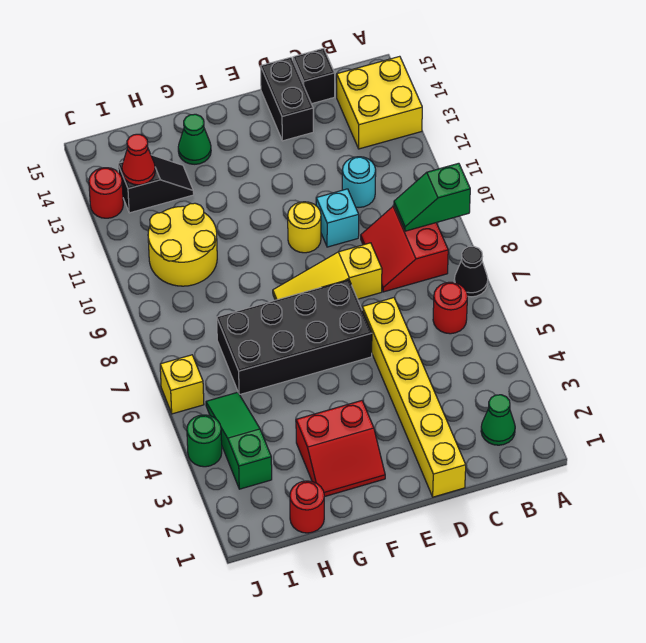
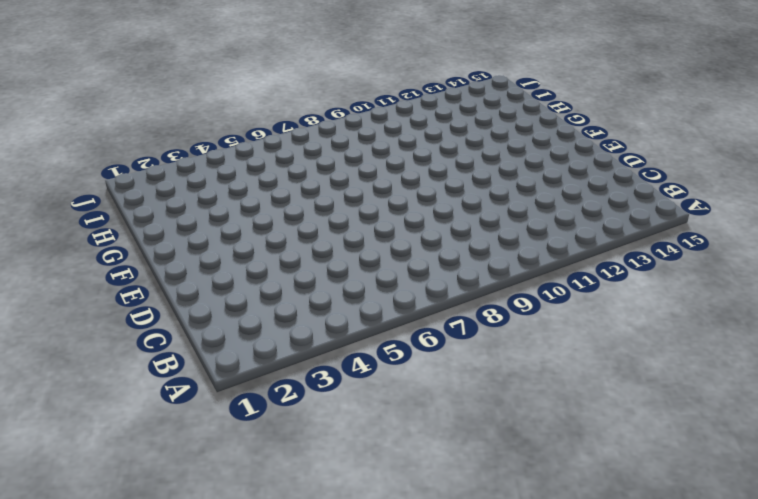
none -> black 1x1 cone [454,246,488,297]
none -> yellow 2x2 brick [337,56,422,149]
none -> green 1x1 cone [481,395,515,445]

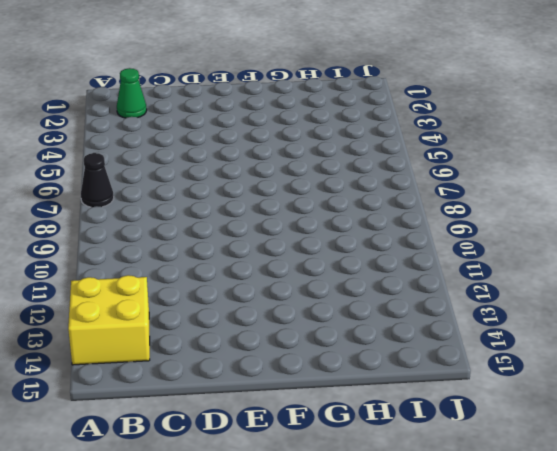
none -> red 1x1 round brick [433,282,467,334]
none -> red 2x2 slope [361,206,448,292]
none -> cyan 1x1 round brick [342,157,376,207]

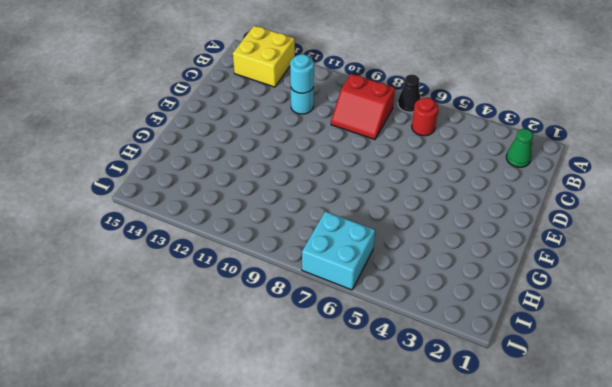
cyan 1x1 round brick [290,54,314,93] -> none
cyan 2x2 brick [302,211,375,290] -> yellow 1x1 brick [160,355,204,414]
none -> black 1x1 brick [293,48,335,104]
none -> yellow 1x6 brick [362,298,466,497]
none -> yellow 1x3 slope [273,243,382,300]

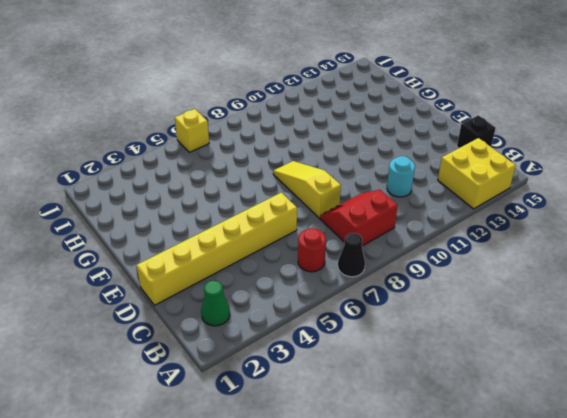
none -> cyan 1x1 brick [316,189,359,247]
none -> black 1x2 brick [261,57,313,141]
none -> black 2x4 brick [217,280,372,395]

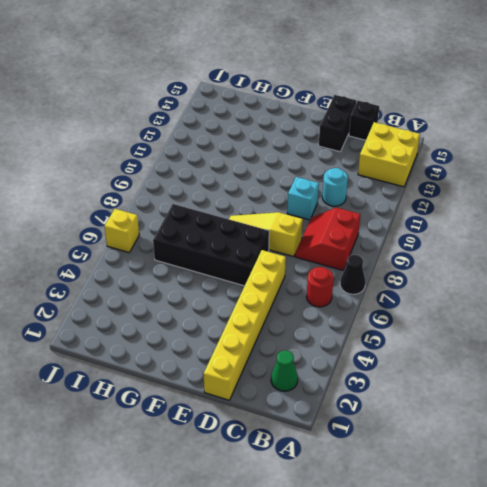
none -> yellow 1x1 round brick [288,202,321,253]
none -> red 2x2 slope [296,401,385,497]
none -> green 1x1 cone [178,114,211,164]

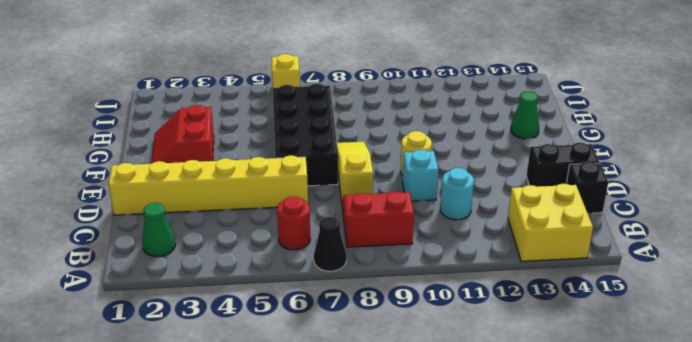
none -> red 1x1 round brick [290,481,324,533]
none -> yellow 2x2 round brick [148,203,217,286]
none -> black 1x2 slope [118,155,194,213]

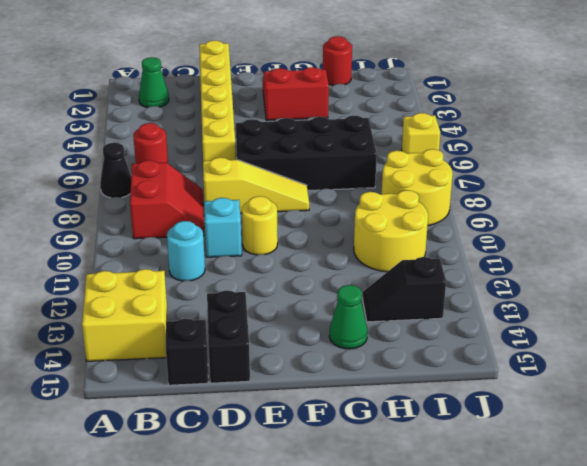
yellow 2x2 round brick [382,149,453,225] -> none
none -> green 1x3 slope [206,392,272,489]
none -> green 1x1 round brick [187,415,222,467]
none -> red 1x1 round brick [89,168,123,218]

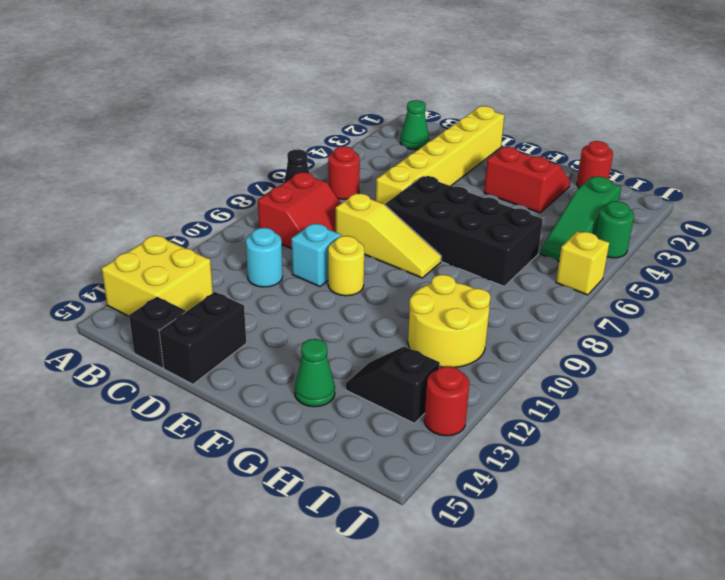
none -> green 1x2 slope [394,163,470,231]
none -> red 1x1 cone [122,134,155,185]

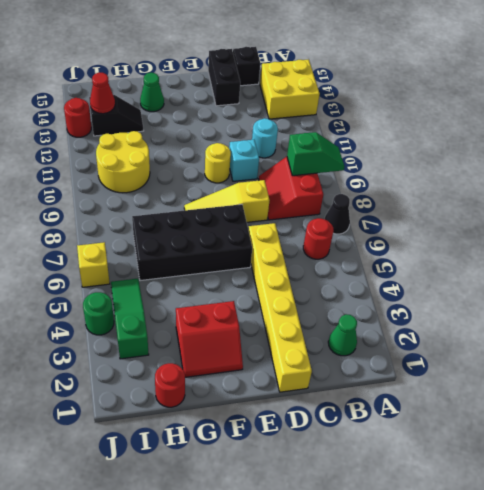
green 1x2 slope [287,132,344,176] -> green 1x2 slope turned to [394,163,470,231]

